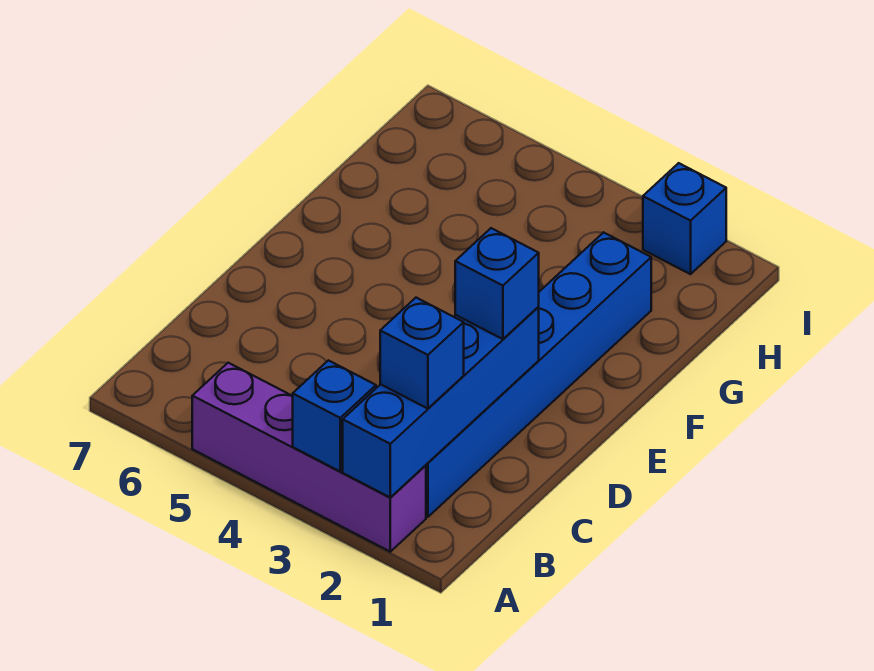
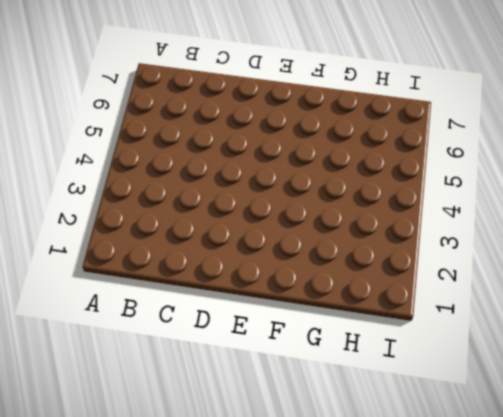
none -> purple 1x4 brick [192,363,426,552]
none -> blue 1x6 brick [426,232,651,517]

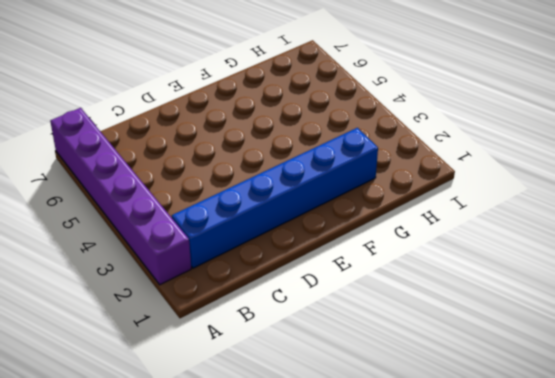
purple 1x6 brick [50,108,191,285] -> purple 1x4 brick [192,363,426,552]
none -> blue 1x1 brick [643,163,726,274]
none -> blue 1x4 brick [343,307,539,497]

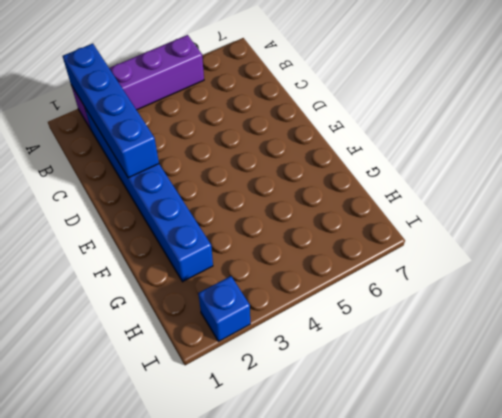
none -> blue 1x1 brick [293,360,376,471]
none -> blue 1x1 brick [380,298,464,409]

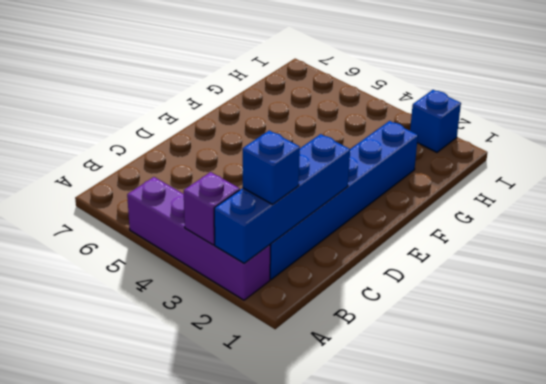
purple 1x1 brick [184,172,240,245] -> blue 1x1 brick [293,360,376,471]
none -> blue 1x1 brick [455,228,539,339]

